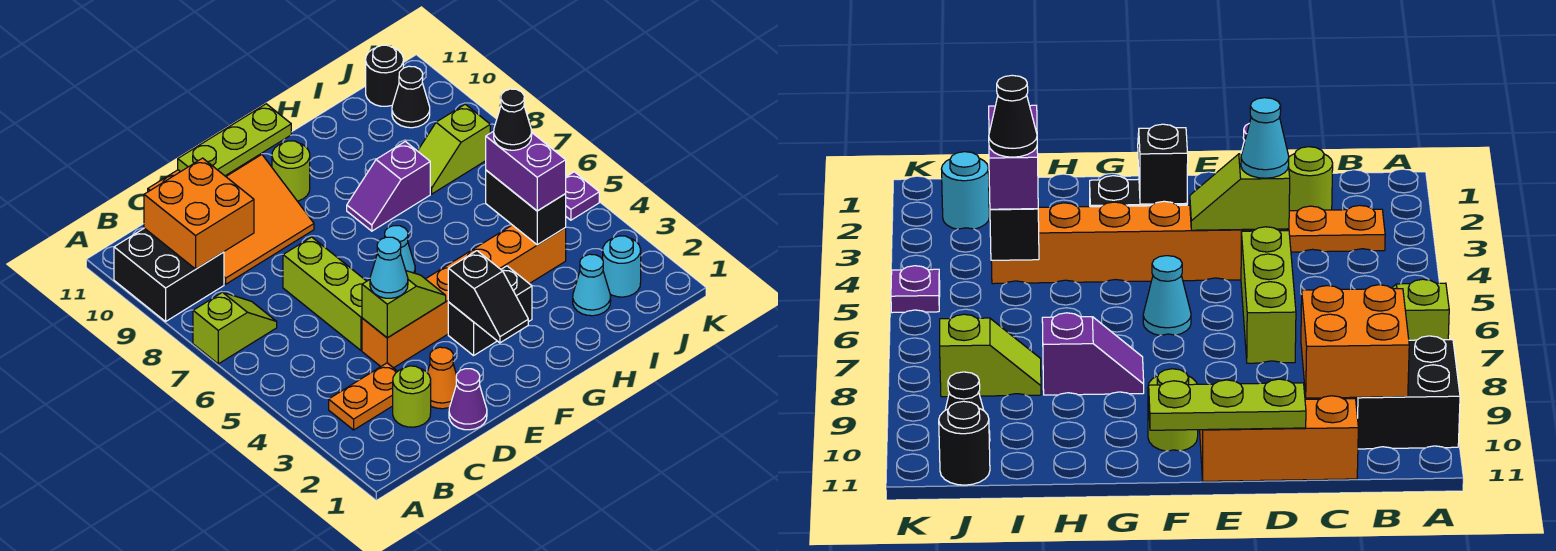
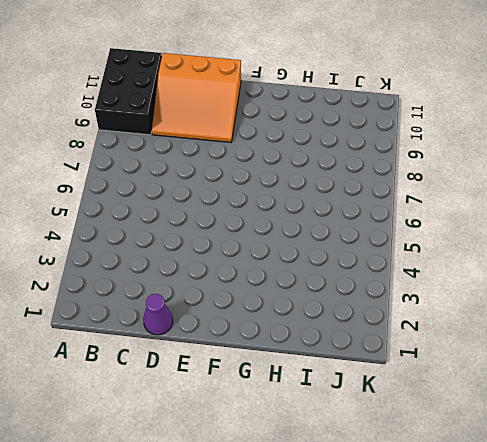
black 2x3 brick [95,48,162,135] -> black 2x2 brick [114,228,224,321]
none -> lime 1x2 slope [193,292,277,364]
none -> orange 1x2 plate [329,363,398,430]
none -> lime 1x1 round brick [393,366,431,427]

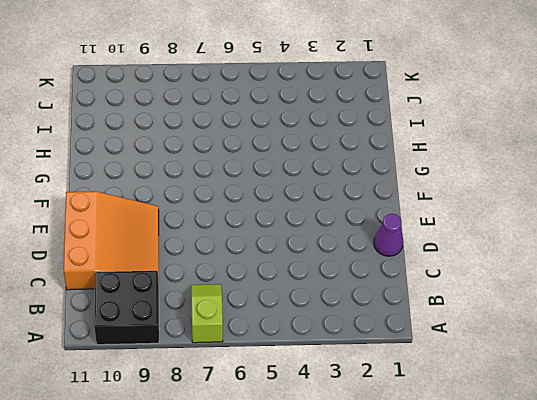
none -> orange 1x2 plate [329,363,398,430]
none -> lime 1x1 round brick [393,366,431,427]
none -> orange 1x1 cone [427,347,457,409]

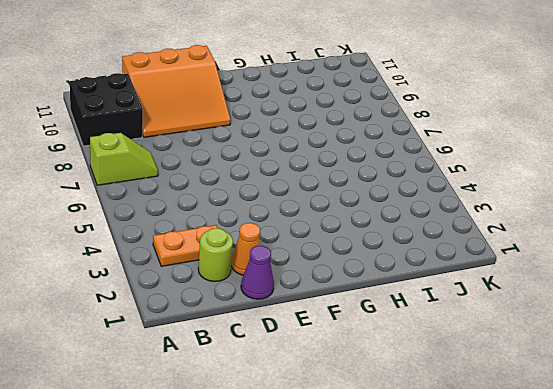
none -> orange 1x6 brick [362,225,566,368]
none -> lime 1x3 brick [283,237,367,350]
none -> black 1x2 brick [448,266,532,356]

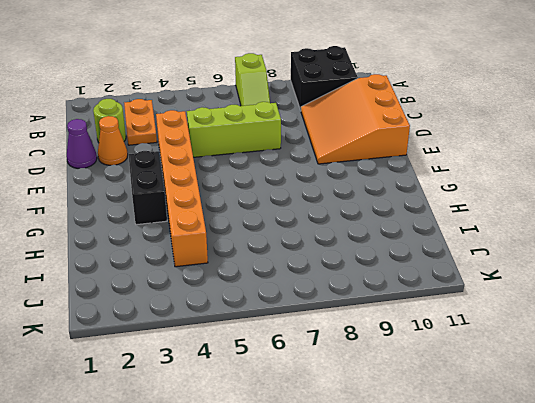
none -> cyan 1x1 cone [385,226,415,273]
none -> lime 1x1 round brick [272,141,310,201]
none -> purple 1x2 slope [347,141,430,231]

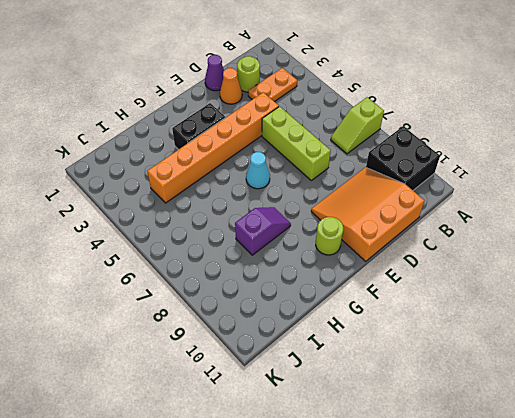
none -> cyan 1x1 cone [573,254,611,316]
none -> lime 1x2 slope [418,104,490,194]
none -> cyan 1x1 round brick [603,236,641,297]

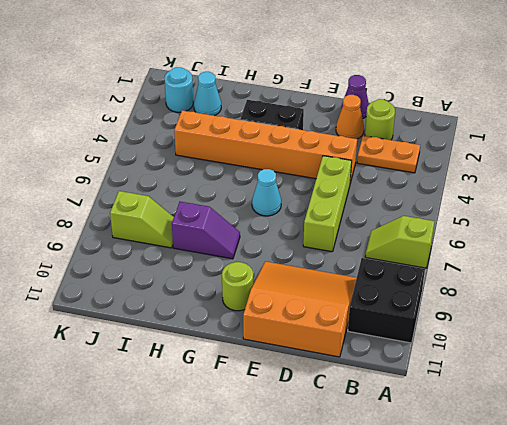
none -> black 1x1 cone [392,66,430,128]
none -> black 1x1 round brick [366,45,403,106]
none -> purple 1x1 plate [565,172,599,220]

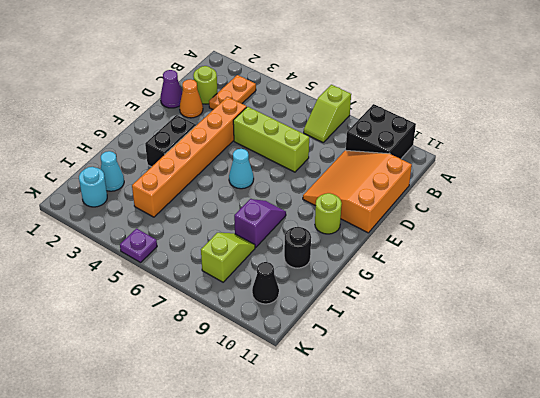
black 1x1 round brick [284,227,311,268] -> black 1x1 round brick moved to [366,45,403,106]
none -> orange 2x2 brick [144,158,254,269]
none -> lime 1x2 slope [362,271,446,338]
none -> lime 1x3 plate [178,104,291,176]

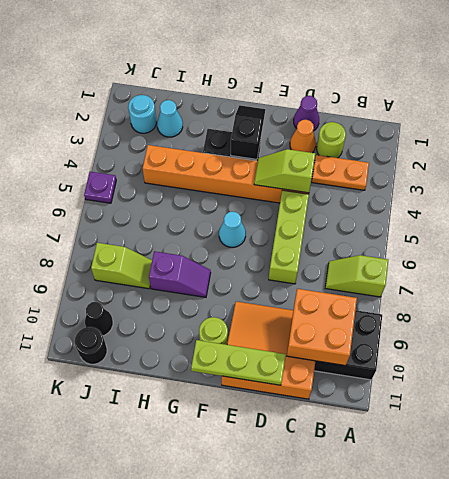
none -> black 1x2 brick [486,170,566,245]
none -> cyan 1x1 cone [370,237,408,298]
none -> purple 1x2 brick [486,131,566,211]

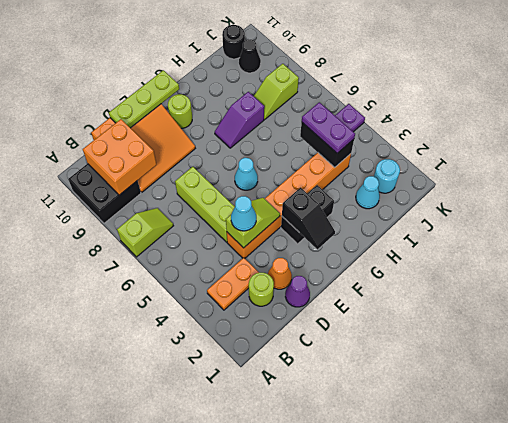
purple 1x2 plate [302,102,355,153] -> purple 1x2 brick [486,131,566,211]
none -> black 1x1 cone [494,89,532,150]

